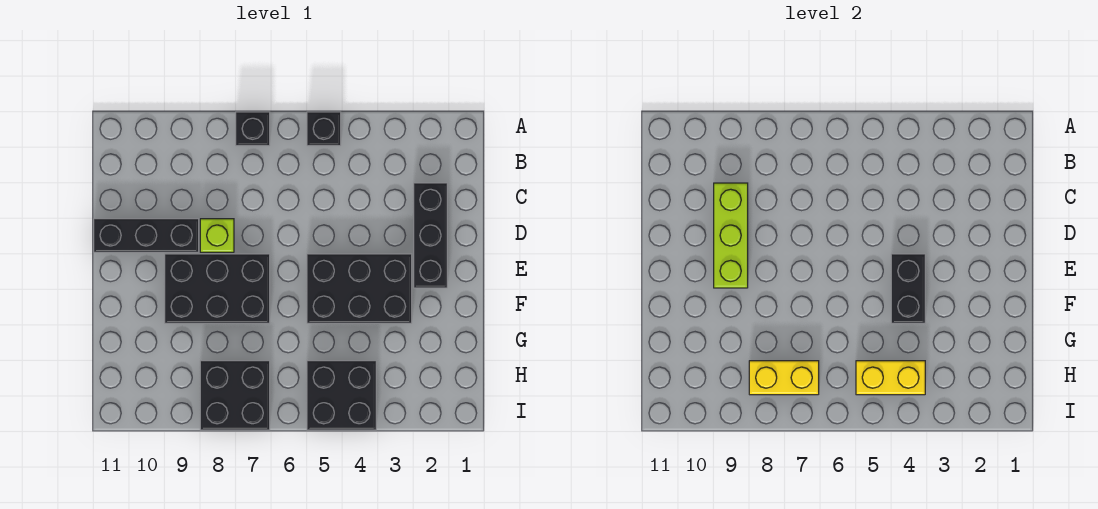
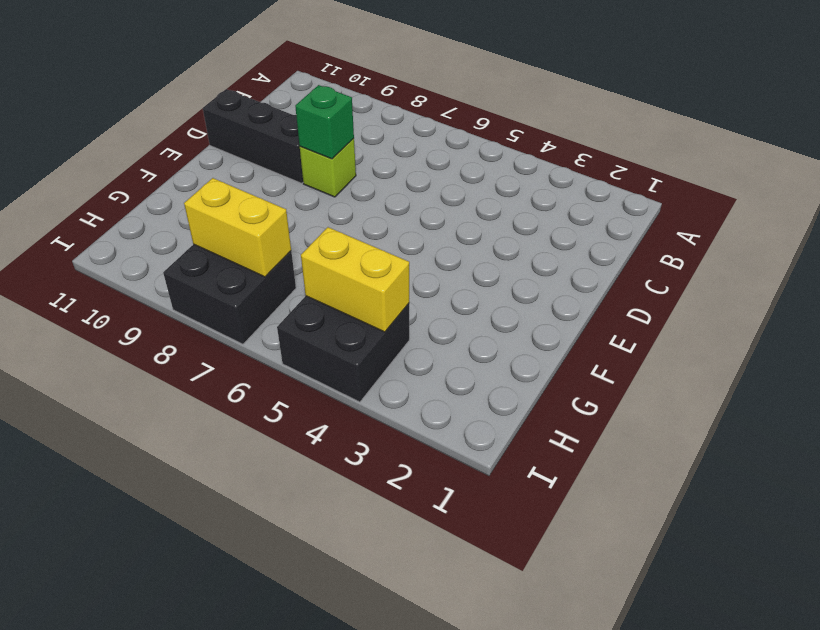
green 1x1 brick [295,85,354,159] -> none
none -> black 1x1 brick [307,112,341,146]
none -> black 1x1 brick [236,112,270,146]
none -> black 1x3 brick [414,183,447,288]

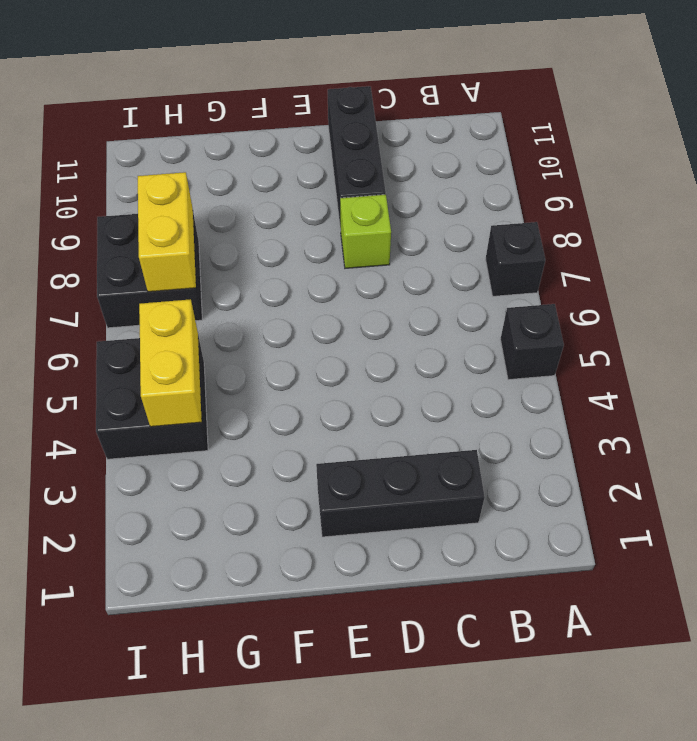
none -> black 2x3 brick [307,254,412,323]
none -> black 2x3 brick [165,254,270,323]
none -> lime 1x3 brick [714,183,748,288]

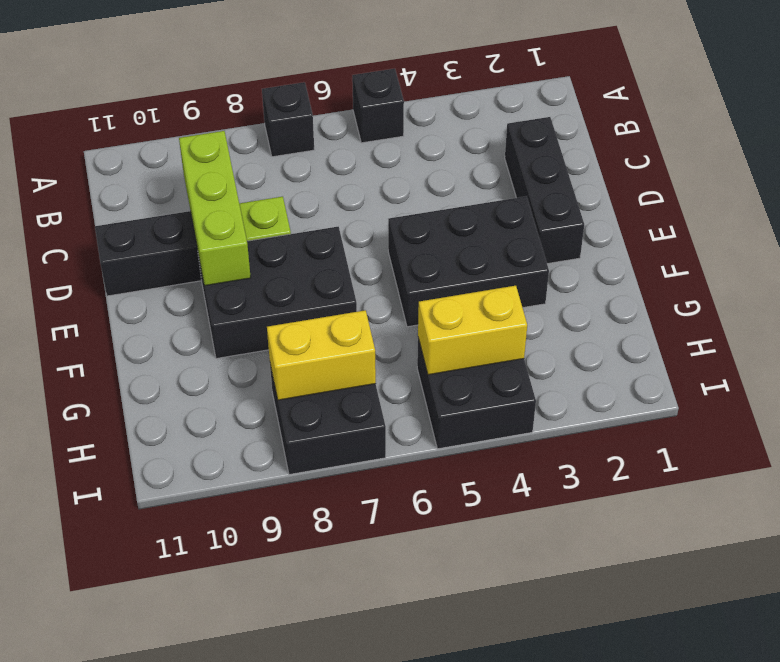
none -> black 1x2 brick [891,254,925,323]

